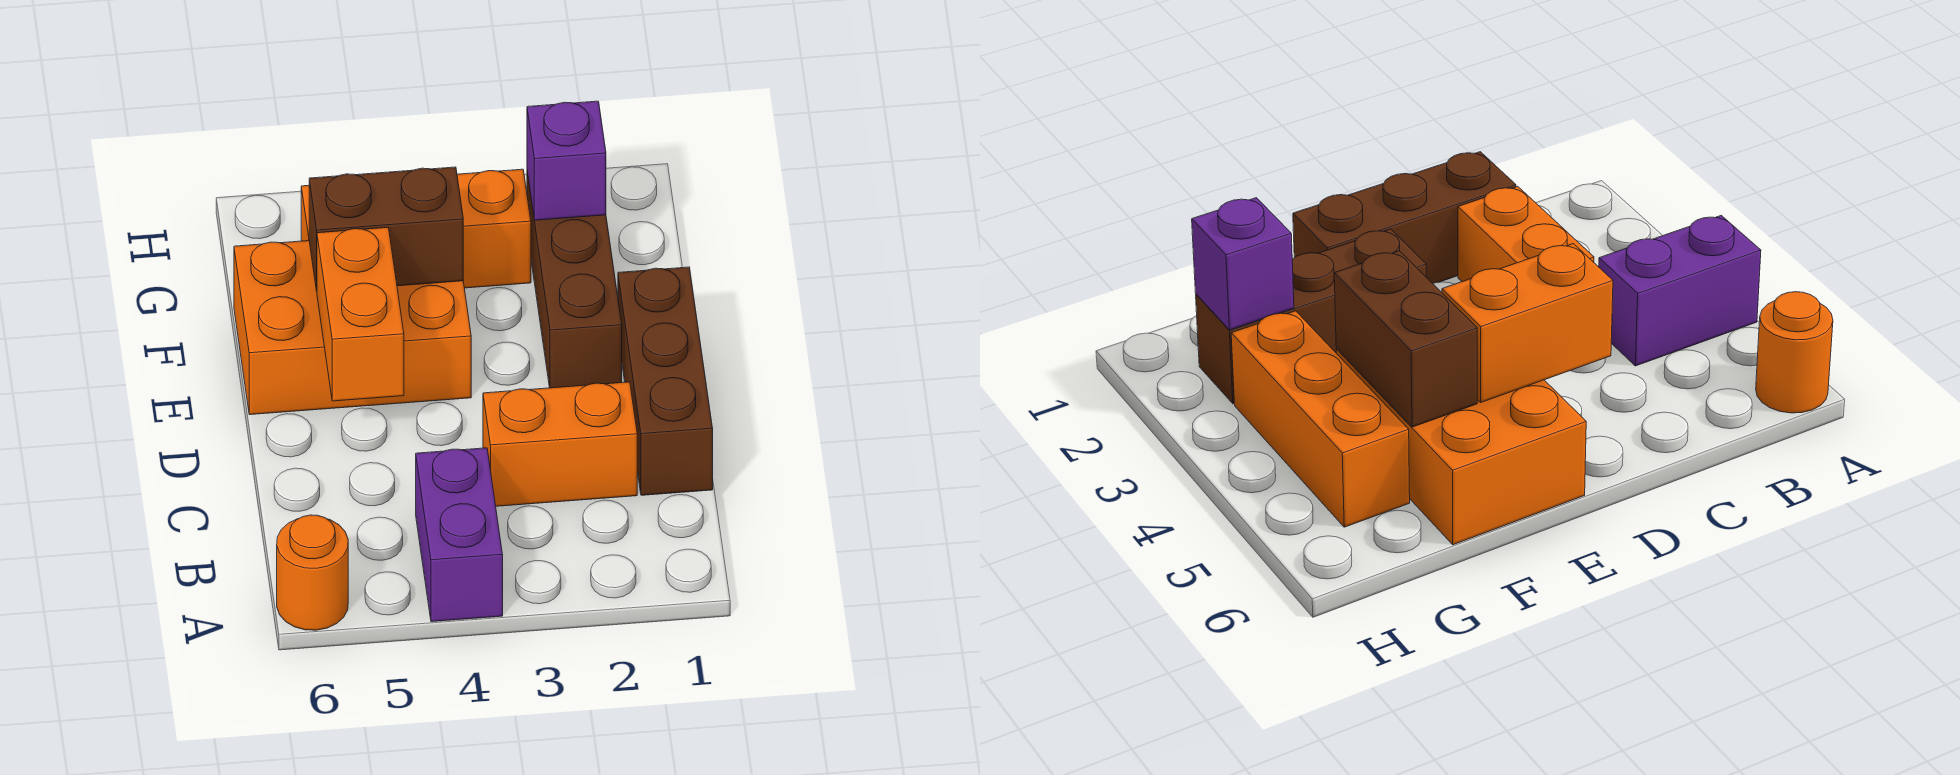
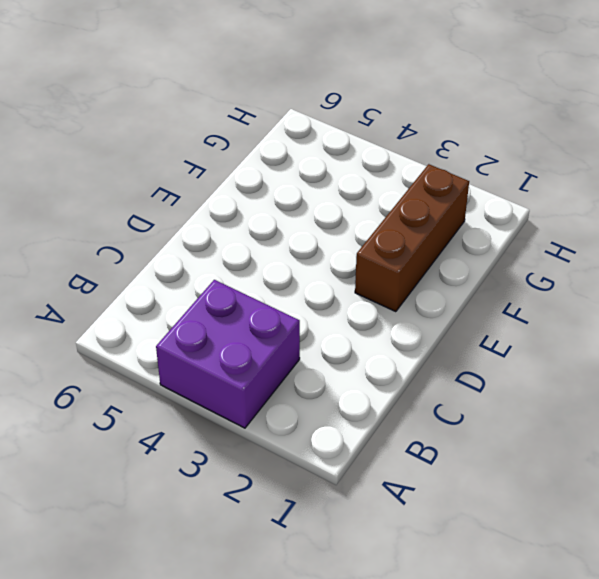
purple 2x2 brick [156,280,300,428] -> purple 1x2 brick [416,448,503,622]
none -> orange 1x1 round brick [277,515,348,630]
none -> brown 1x3 brick [618,267,713,495]

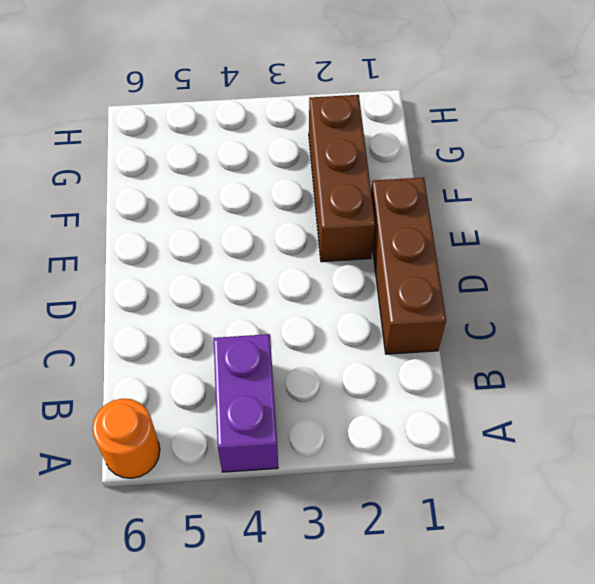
none -> orange 1x2 brick [483,382,637,506]
none -> orange 2x3 brick [234,241,471,415]

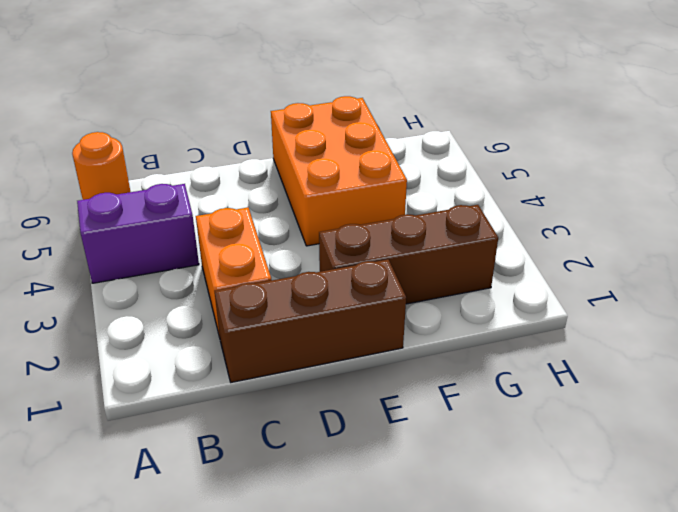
none -> orange 1x3 brick [301,169,531,288]
none -> orange 1x2 brick [317,227,404,401]

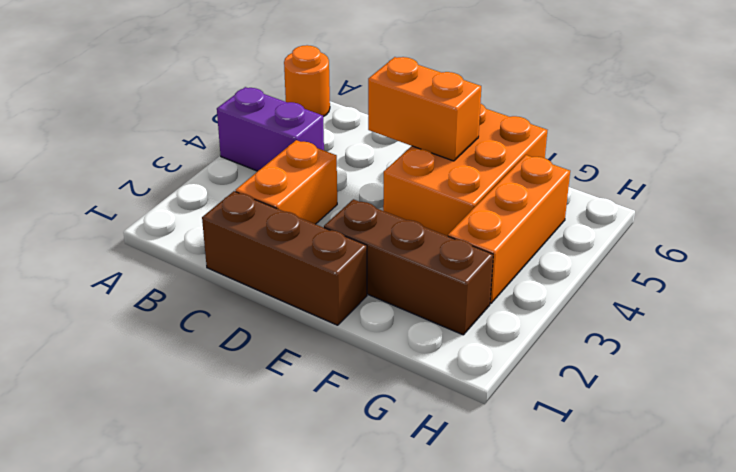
none -> brown 1x2 brick [309,167,463,291]
none -> purple 1x1 brick [527,101,606,220]

